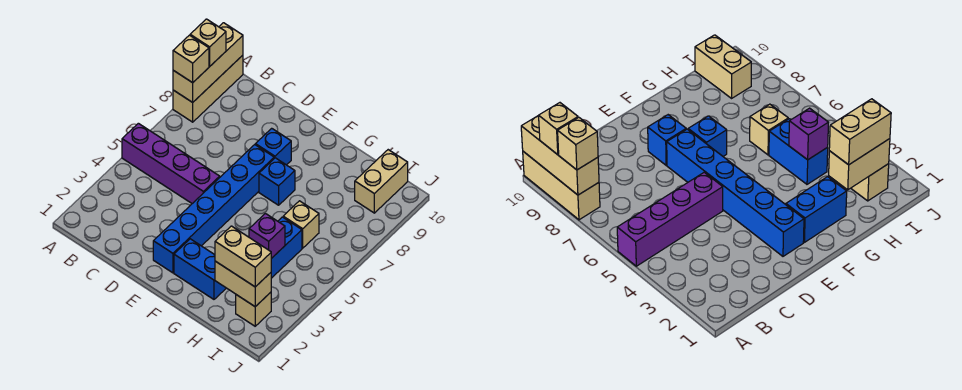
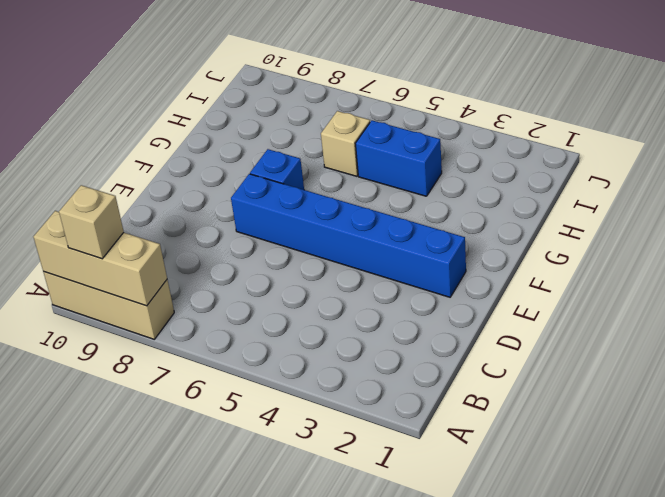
none -> purple 1x4 brick [122,123,220,204]
none -> blue 1x1 brick [255,128,291,165]
none -> blue 1x2 brick [174,239,226,299]

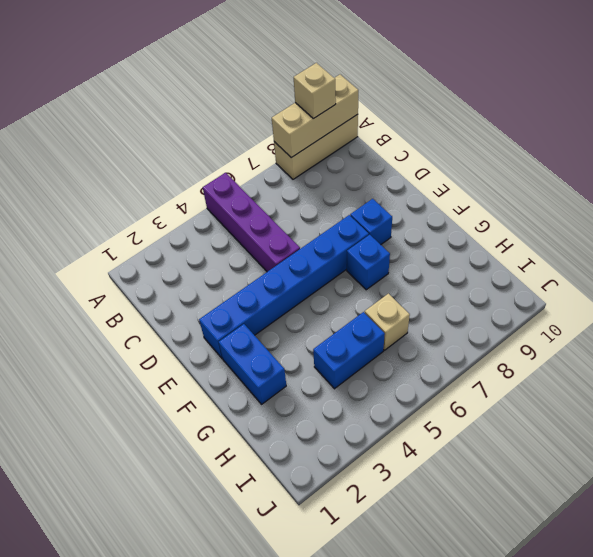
none -> tan 1x1 brick [236,292,271,326]
none -> tan 1x2 brick [355,150,408,213]
none -> tan 1x2 brick [215,261,271,307]

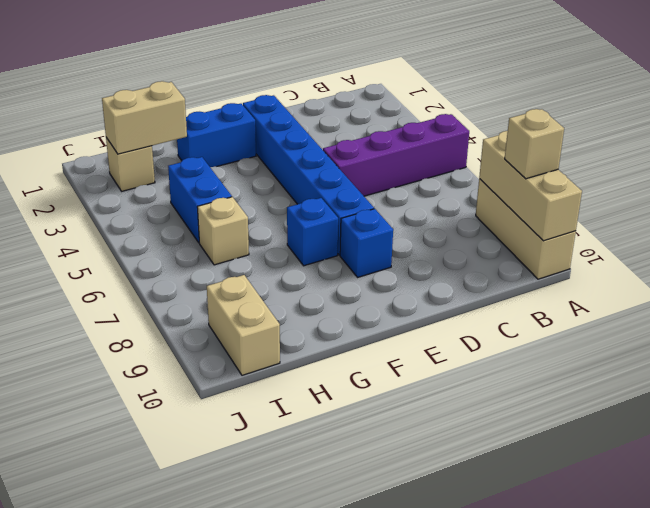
none -> purple 1x1 brick [249,213,285,258]
none -> tan 1x1 brick [173,35,209,83]
none -> tan 1x2 brick [215,226,271,287]

